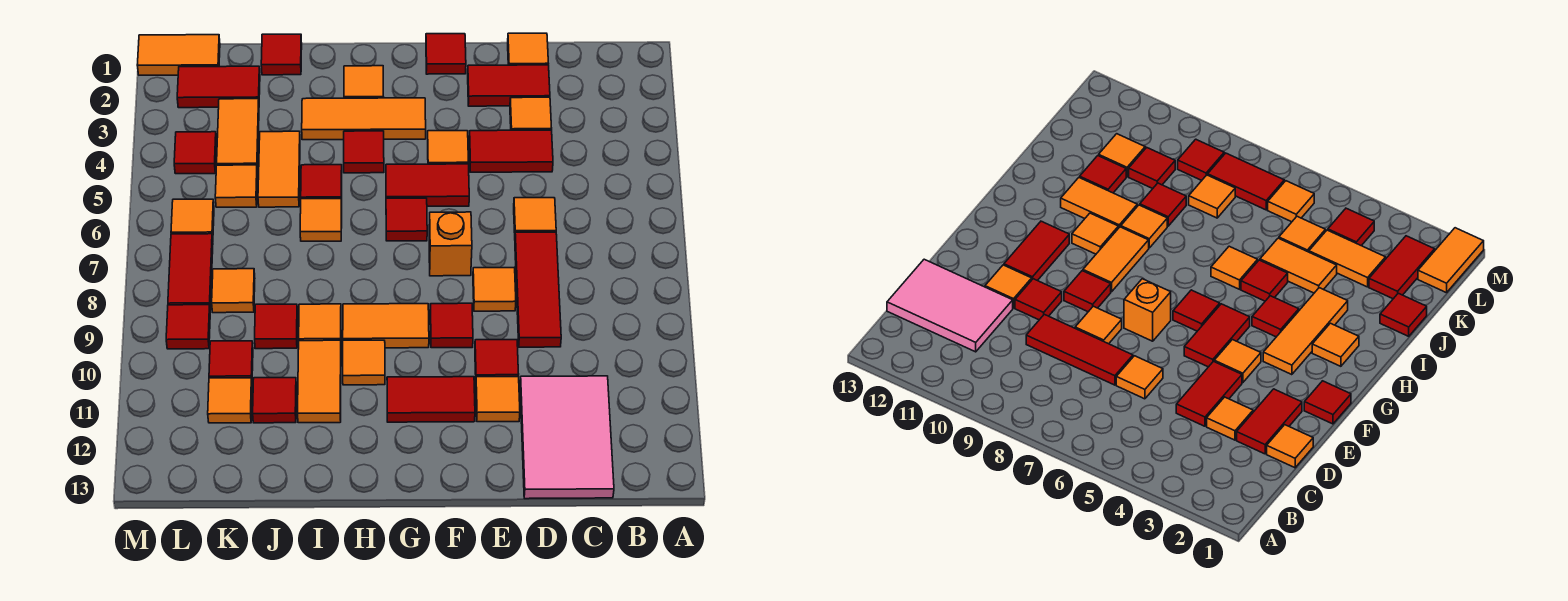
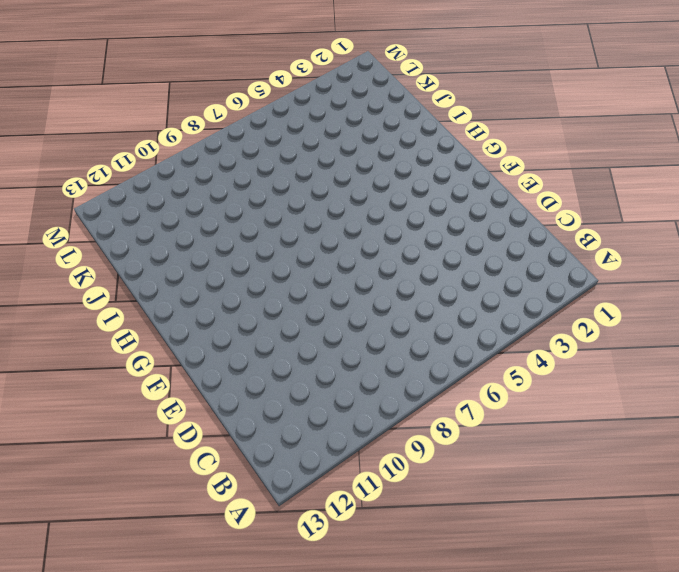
none -> pink 2x3 tile [520,376,614,499]
none -> orange 1x1 tile [508,33,548,65]
none -> red 1x2 tile [468,65,550,106]
none -> orange 1x1 tile [510,97,552,130]

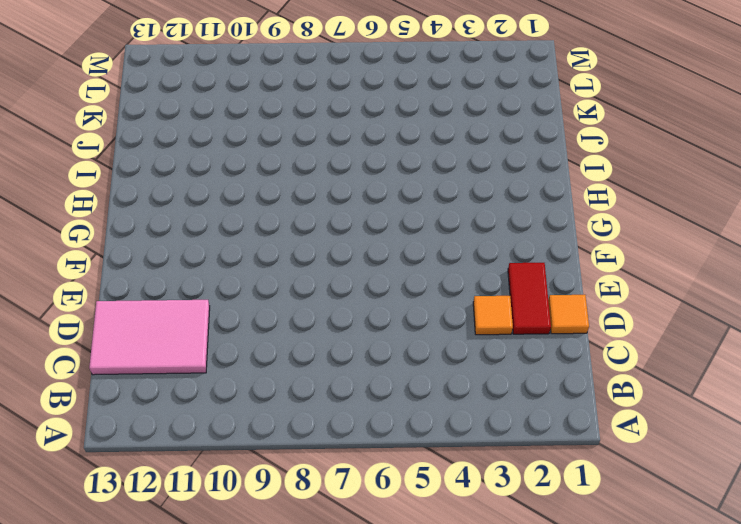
none -> red 1x2 tile [469,130,553,172]
none -> orange 1x1 tile [514,198,556,233]
none -> red 1x3 tile [515,232,561,347]
none -> orange 1x1 tile [473,268,516,311]

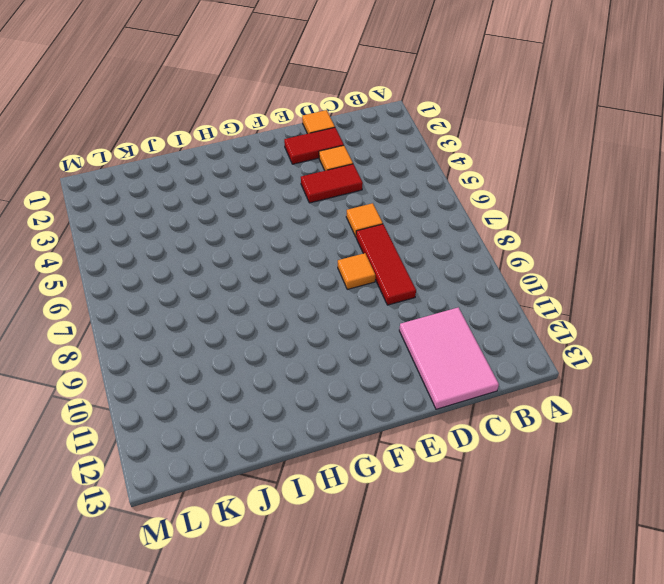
none -> red 1x1 tile [475,340,519,377]
none -> orange 1x1 tile [476,377,520,422]
none -> red 1x1 tile [426,34,466,74]
none -> orange 1x1 tile [428,131,468,164]

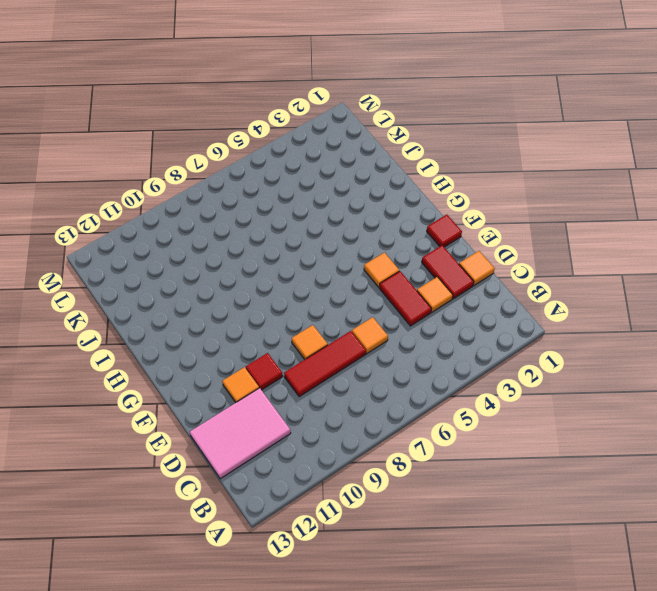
none -> red 1x2 tile [386,164,469,206]
none -> orange 1x1 brick [429,212,472,276]
none -> red 1x1 tile [430,303,473,348]
none -> red 1x2 tile [387,377,475,422]

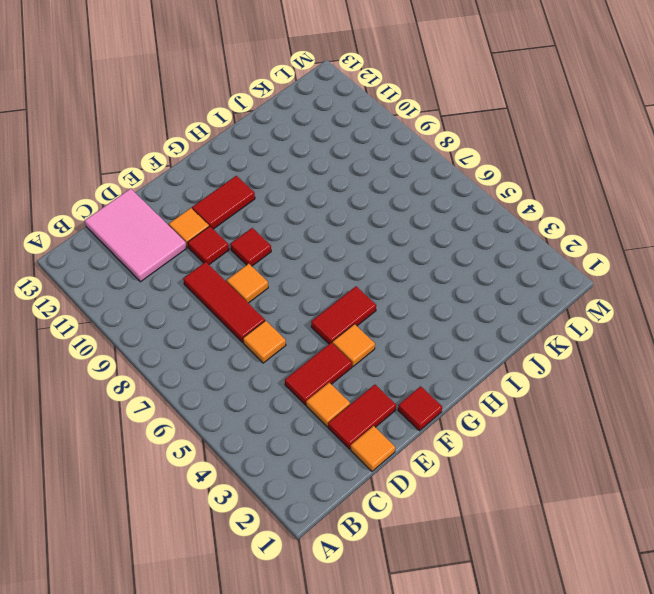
none -> orange 1x1 brick [429,212,472,276]
none -> orange 1x3 tile [302,98,426,140]
none -> red 1x1 tile [386,198,427,241]
none -> orange 1x2 tile [343,304,429,348]

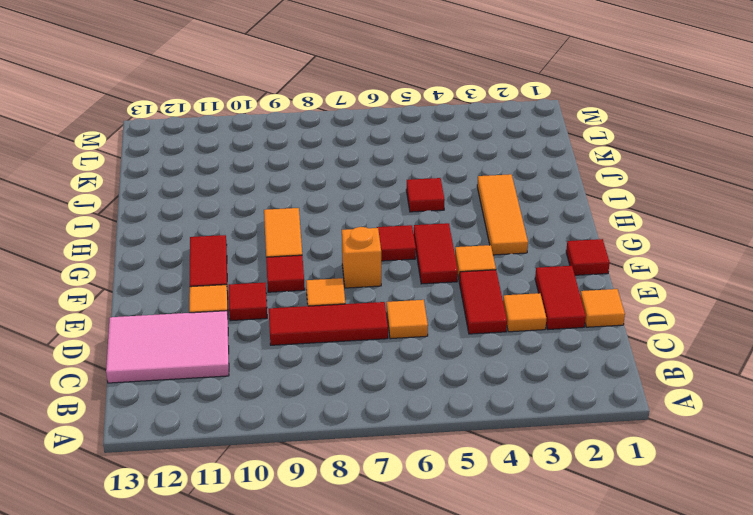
none -> orange 1x1 tile [344,66,384,98]
none -> red 1x1 tile [344,131,384,173]
none -> orange 1x1 tile [343,340,385,385]
none -> orange 1x1 tile [300,199,342,241]

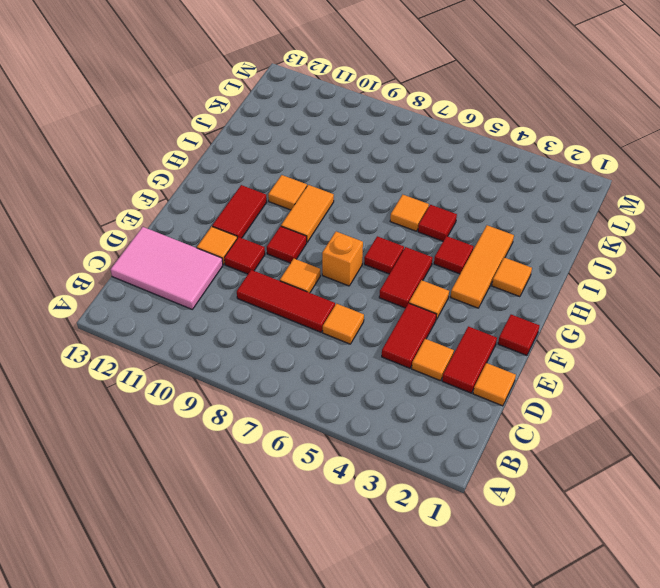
none -> orange 1x1 tile [299,304,341,341]
none -> orange 1x2 tile [298,340,341,423]
none -> red 1x1 tile [261,34,302,75]
none -> orange 1x2 tile [258,131,300,207]

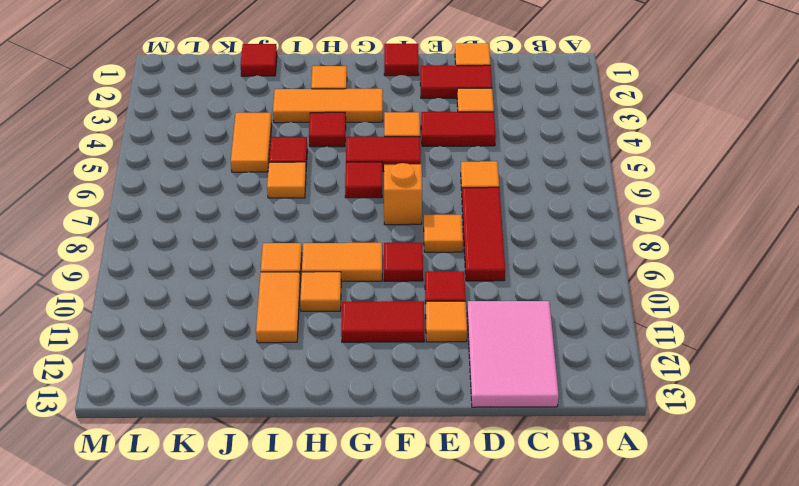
none -> red 1x1 tile [255,304,298,349]
none -> red 1x1 tile [253,378,296,423]
none -> red 1x2 tile [177,66,260,108]
none -> orange 1x2 tile [217,99,259,173]

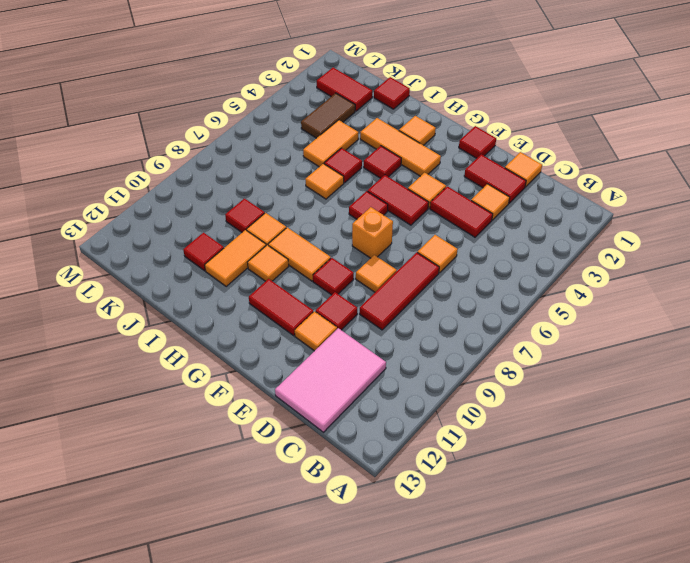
brown 1x2 tile [301,93,355,138] -> orange 1x2 tile [217,99,259,173]
none -> orange 1x1 tile [215,165,257,207]
none -> orange 1x1 tile [212,269,255,313]
none -> red 1x1 tile [209,341,253,380]
none -> orange 1x1 tile [208,378,252,423]

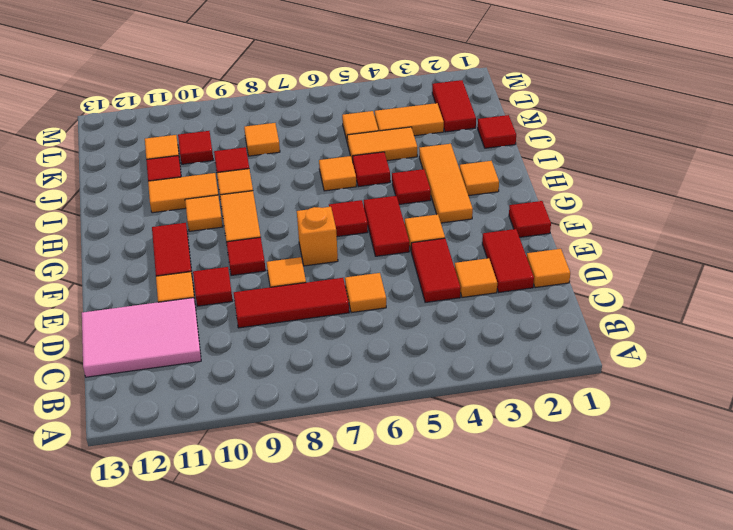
none -> orange 1x2 tile [137,35,220,75]
none -> red 1x1 tile [174,132,216,174]
none -> orange 1x1 tile [171,199,214,239]
none -> red 1x2 tile [168,234,213,310]

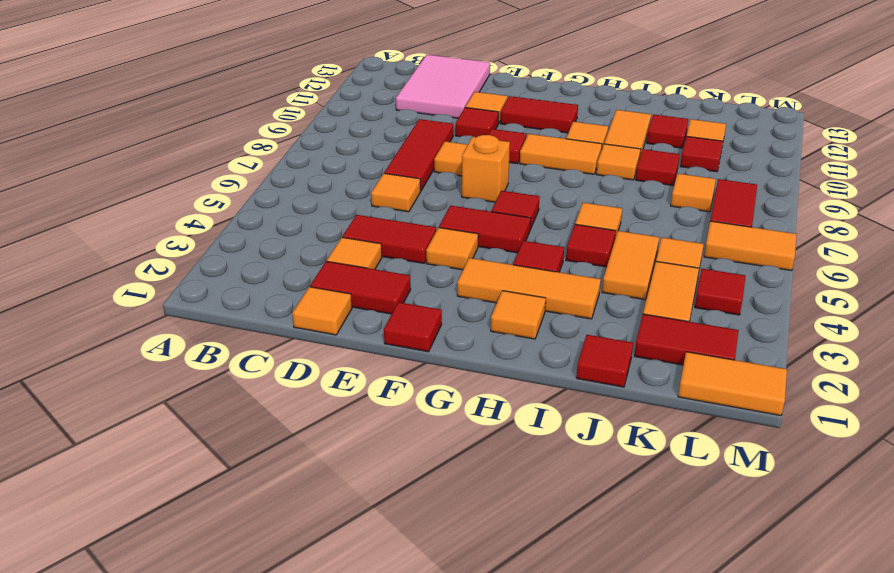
orange 1x2 tile [704,221,797,271] -> orange 1x1 tile [171,199,214,239]
none -> red 1x1 tile [166,305,210,349]

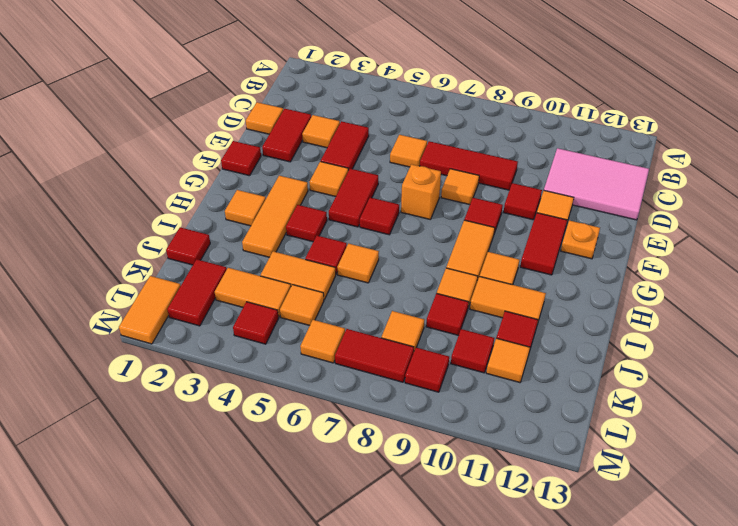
orange 1x1 plate [561,220,600,259] -> none

